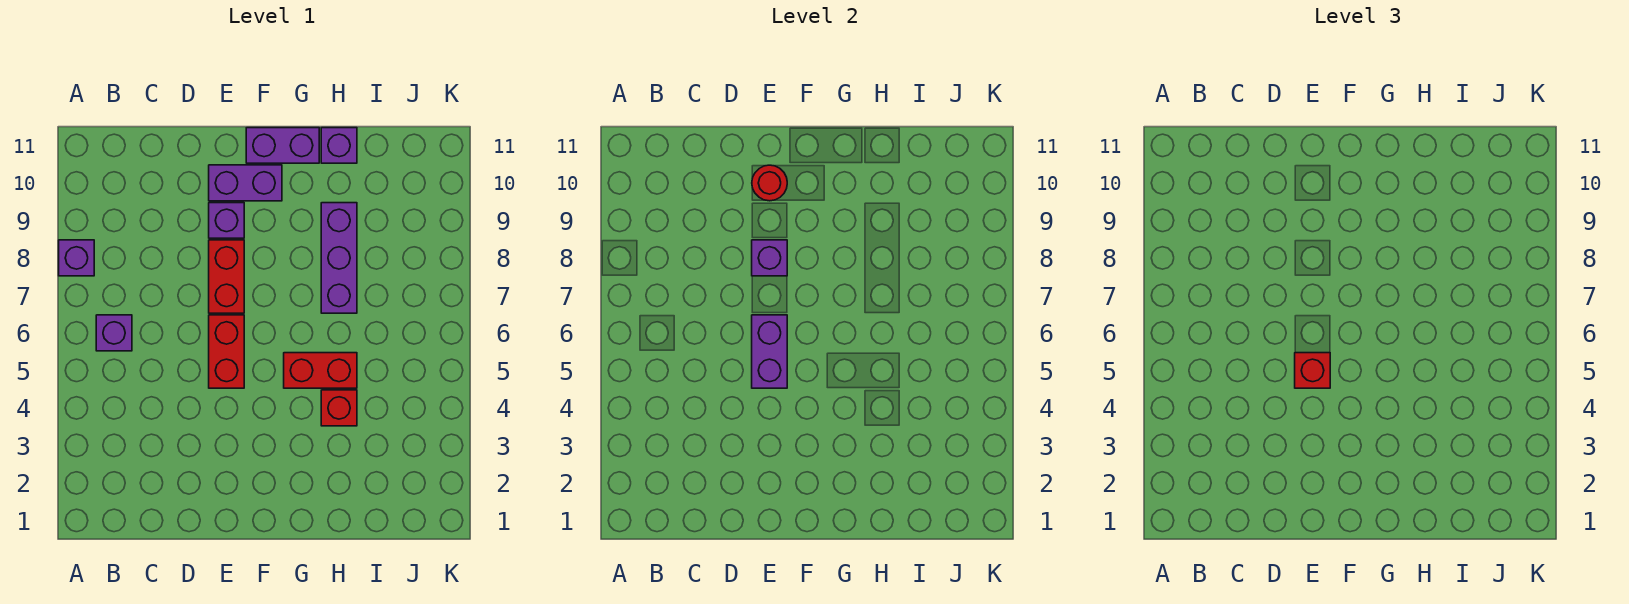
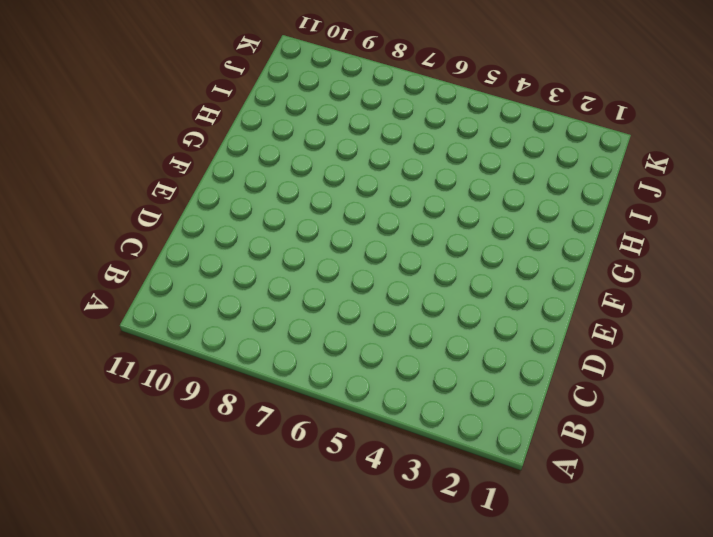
none -> purple 1x1 brick [59,240,94,276]
none -> purple 1x1 brick [96,315,132,351]
none -> red 1x2 brick [209,315,244,388]

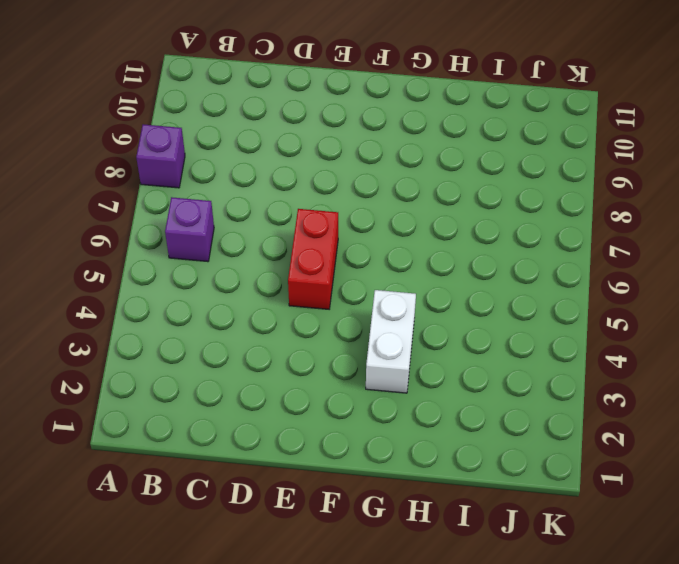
white 1x2 brick [366,290,416,393] -> none
none -> red 1x2 brick [209,240,244,313]
none -> purple 1x1 brick [209,203,244,238]
none -> purple 1x2 brick [209,165,282,201]

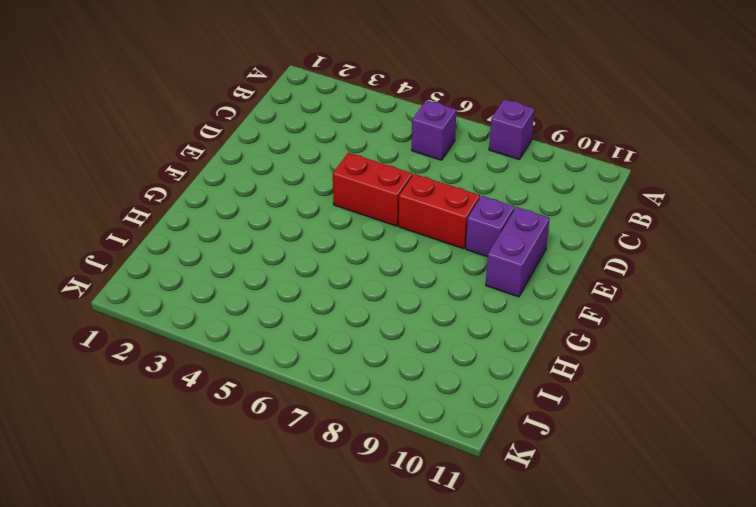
none -> purple 1x2 brick [246,128,319,163]
none -> red 1x2 brick [284,353,357,388]
none -> red 1x1 brick [321,390,357,426]

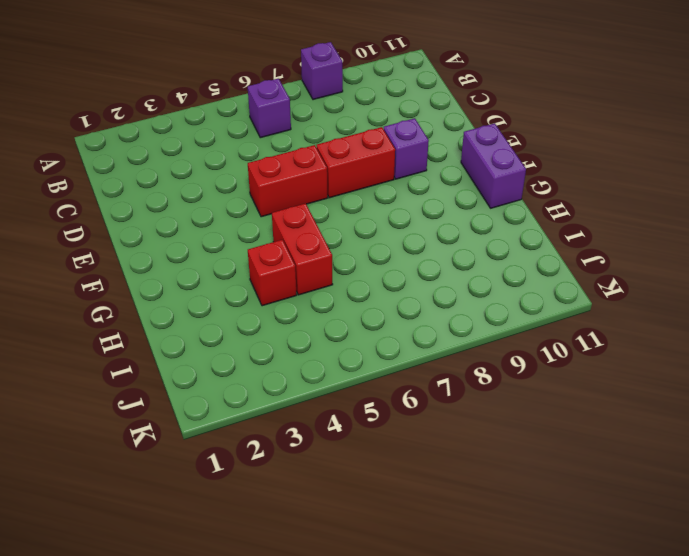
none -> purple 1x2 brick [209,165,282,201]
none -> purple 1x3 brick [321,203,357,313]
none -> purple 1x1 brick [321,128,357,163]

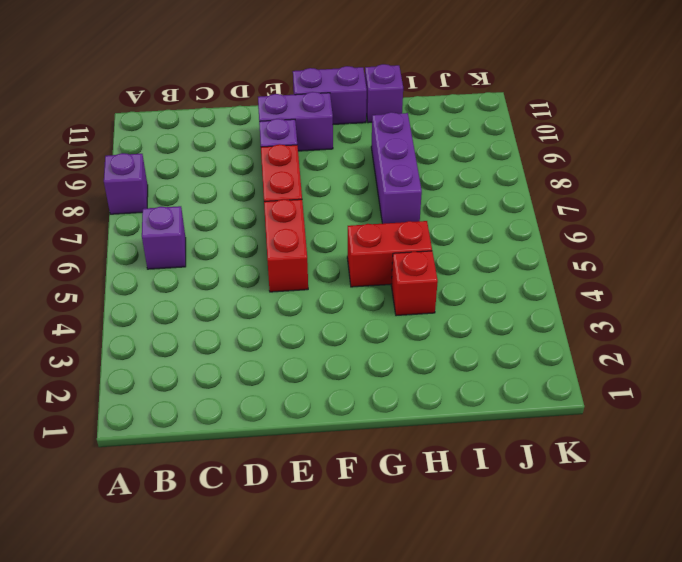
none -> purple 1x2 brick [752,315,787,388]
none -> purple 1x1 brick [752,240,787,276]
none -> red 1x1 round brick [752,165,787,201]

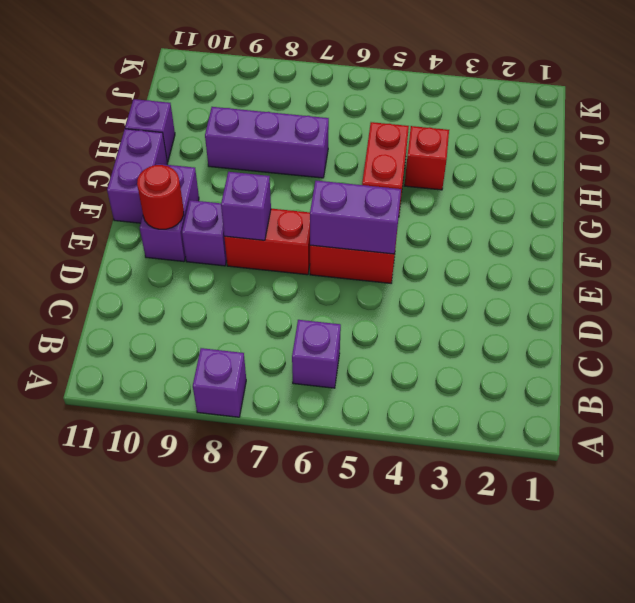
none -> red 1x1 brick [1295,353,1330,388]

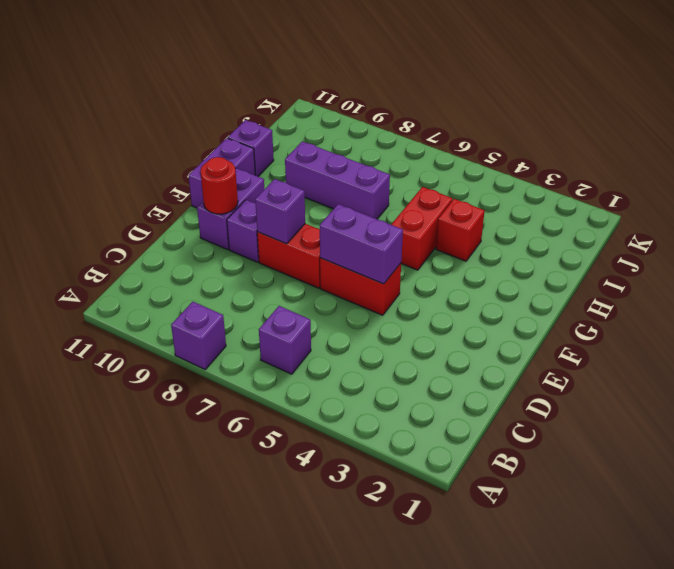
none -> red 1x1 brick [1295,353,1330,388]

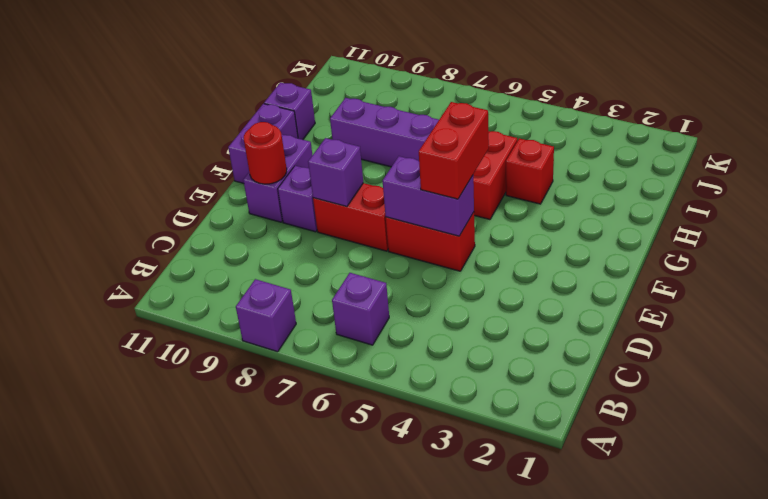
red 1x2 brick [419,102,489,199] -> red 1x1 brick [1295,353,1330,388]

